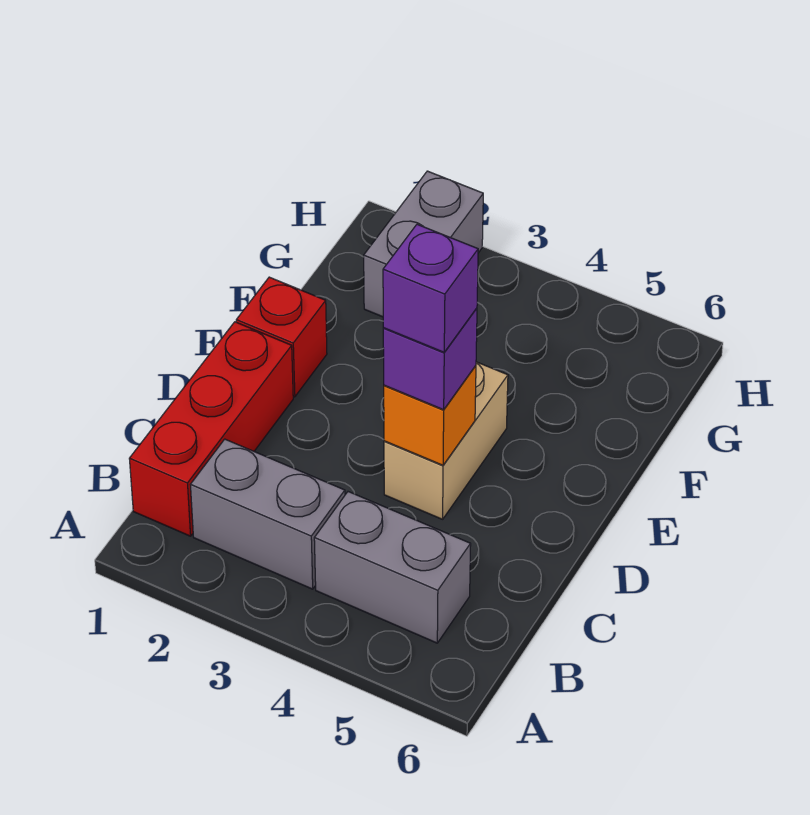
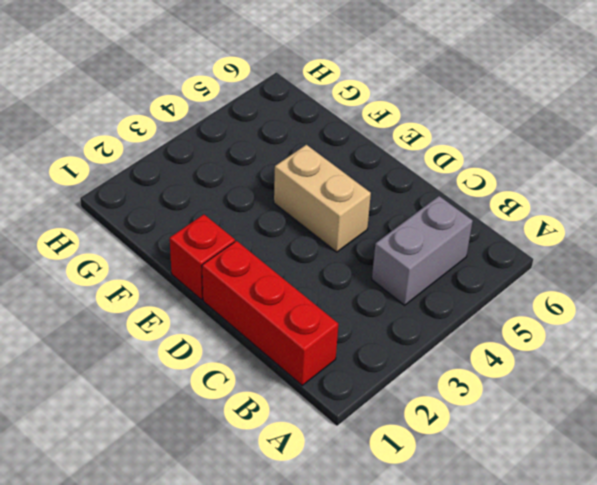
none -> grey 1x2 brick [190,439,345,589]
none -> grey 1x2 brick [364,171,483,317]

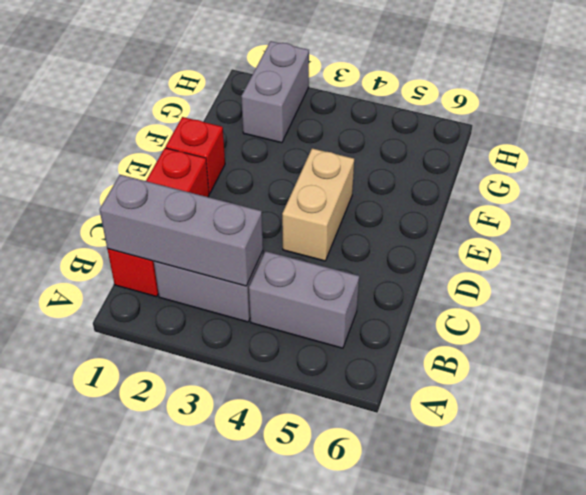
grey 1x3 brick [100,175,263,286] -> none
none -> orange 1x1 brick [384,366,476,465]
none -> purple 1x1 brick [383,308,477,410]

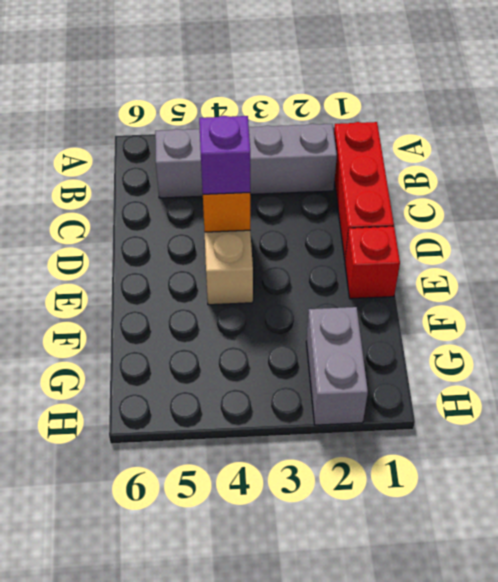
none -> purple 1x1 brick [383,224,478,352]

